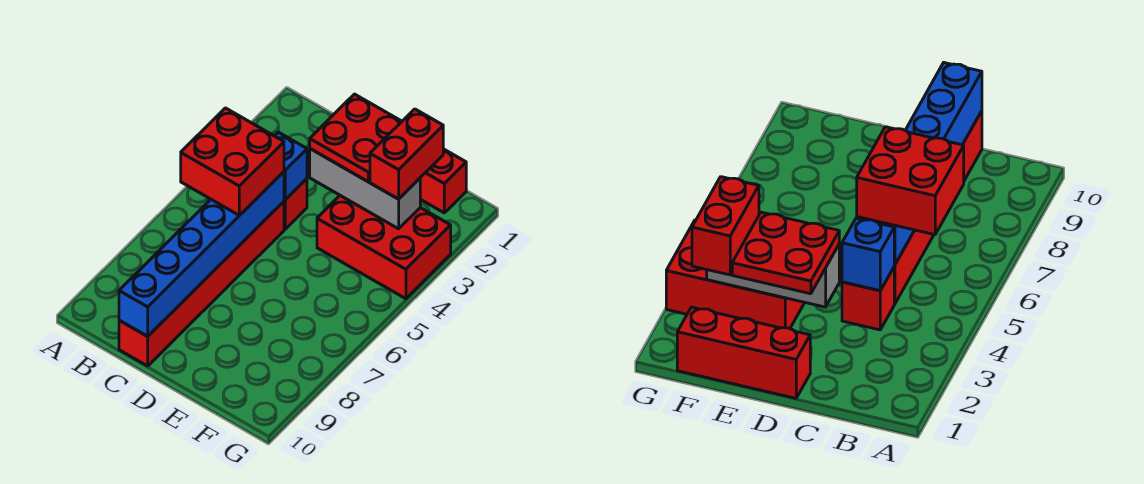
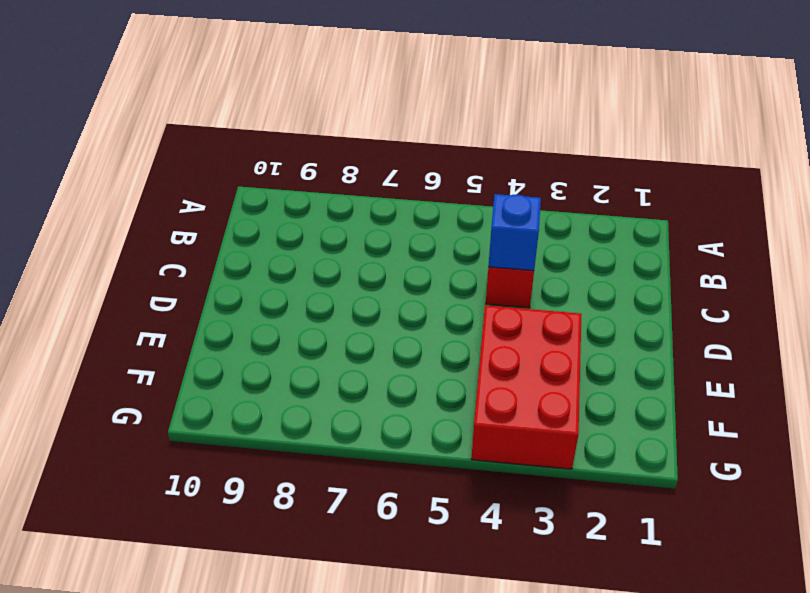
none -> red 1x6 brick [119,202,284,366]
none -> red 1x3 brick [420,149,466,213]

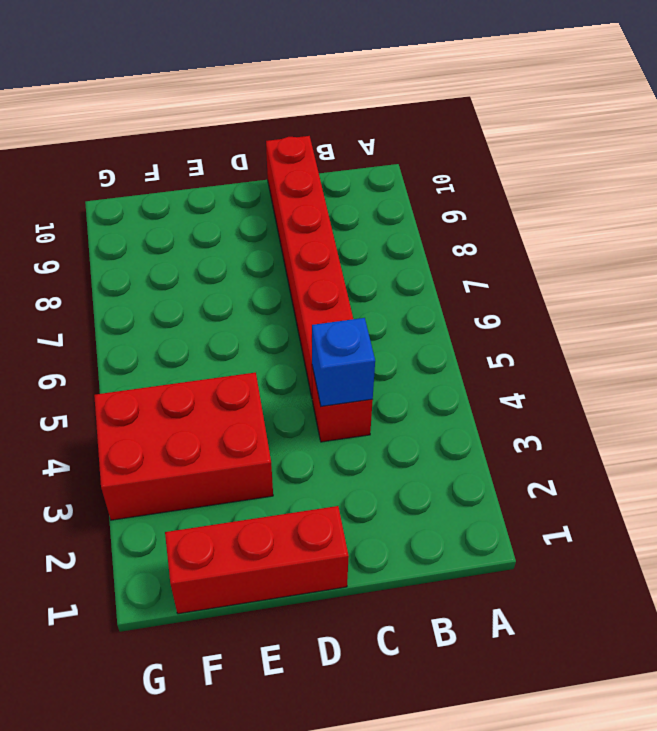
none -> blue 1x6 brick [119,172,284,336]
none -> grey 1x3 brick [310,149,420,229]

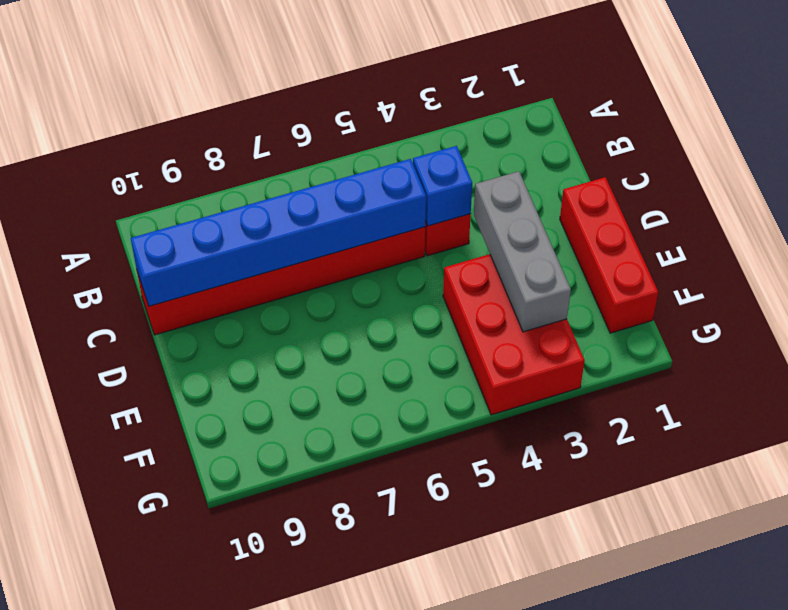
none -> red 2x2 brick [181,108,284,216]
none -> red 2x2 plate [310,94,402,182]

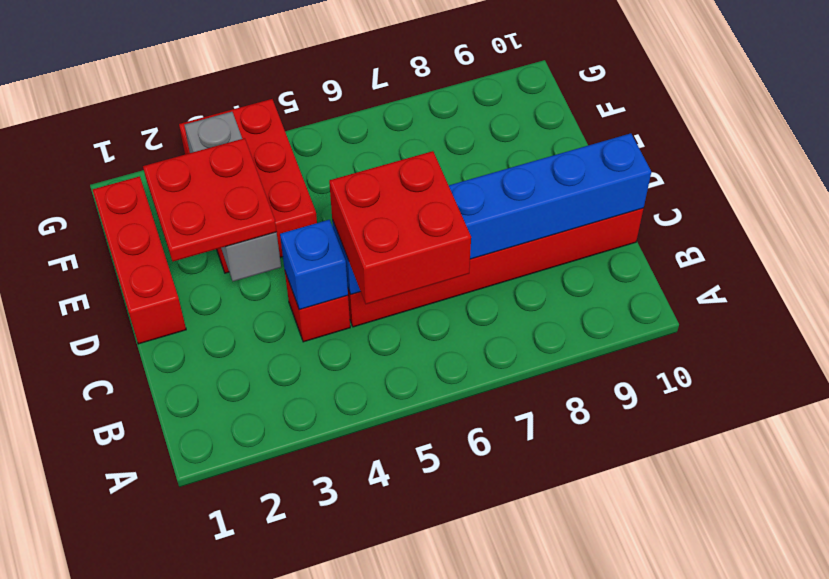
none -> red 1x2 brick [370,109,443,199]

